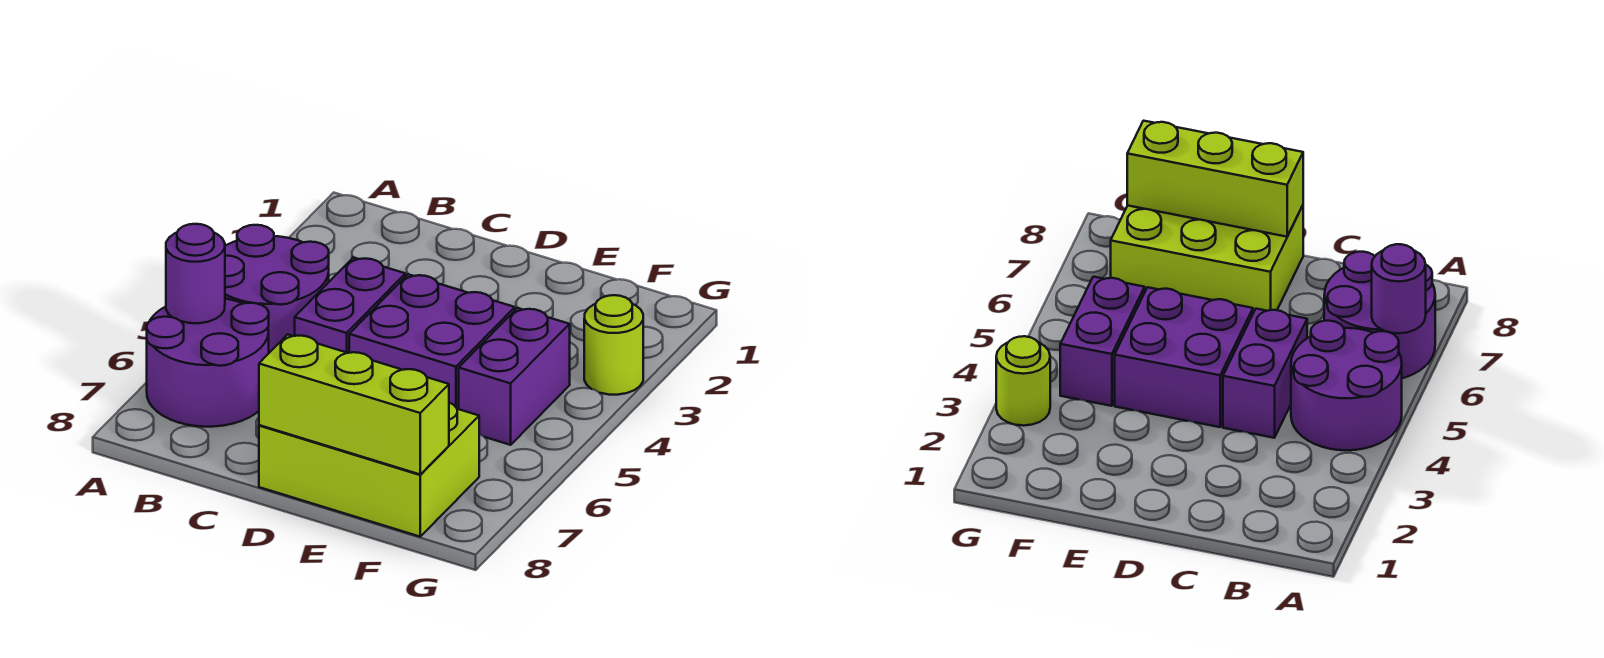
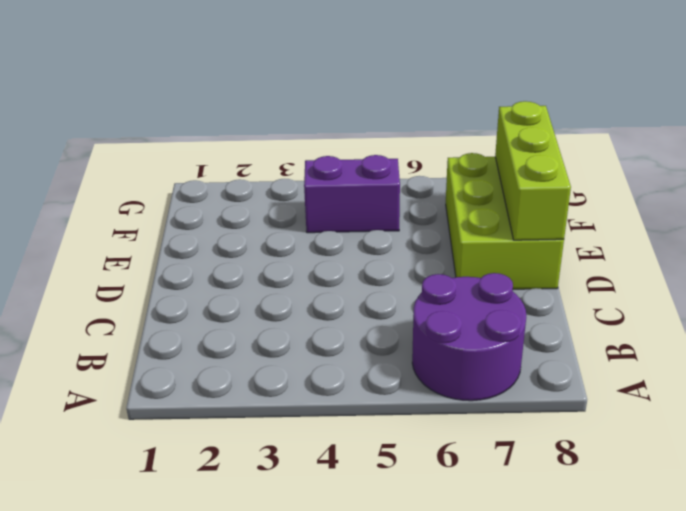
none -> purple 2x2 round brick [225,225,329,353]
none -> purple 1x2 brick [295,257,405,353]

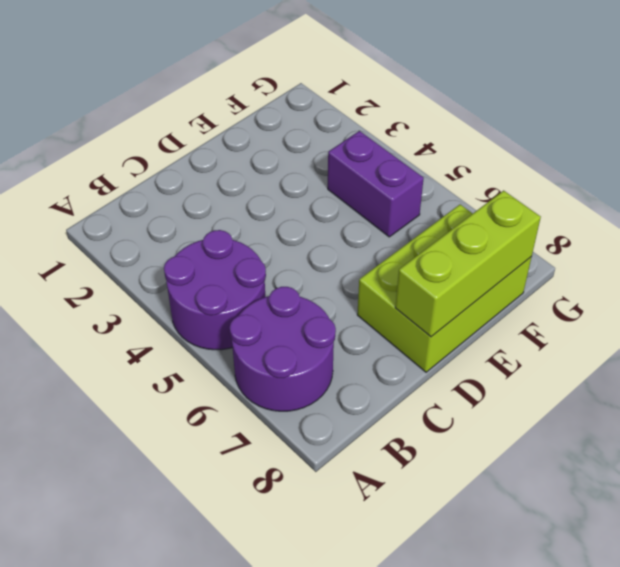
none -> purple 1x2 brick [295,257,405,353]
none -> purple 2x2 brick [349,274,515,409]

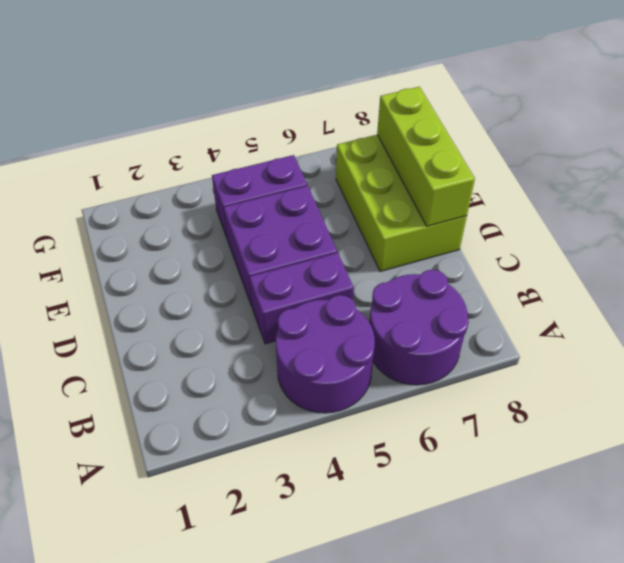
none -> lime 1x1 round brick [584,295,643,395]
none -> purple 1x1 round brick [166,224,225,323]

